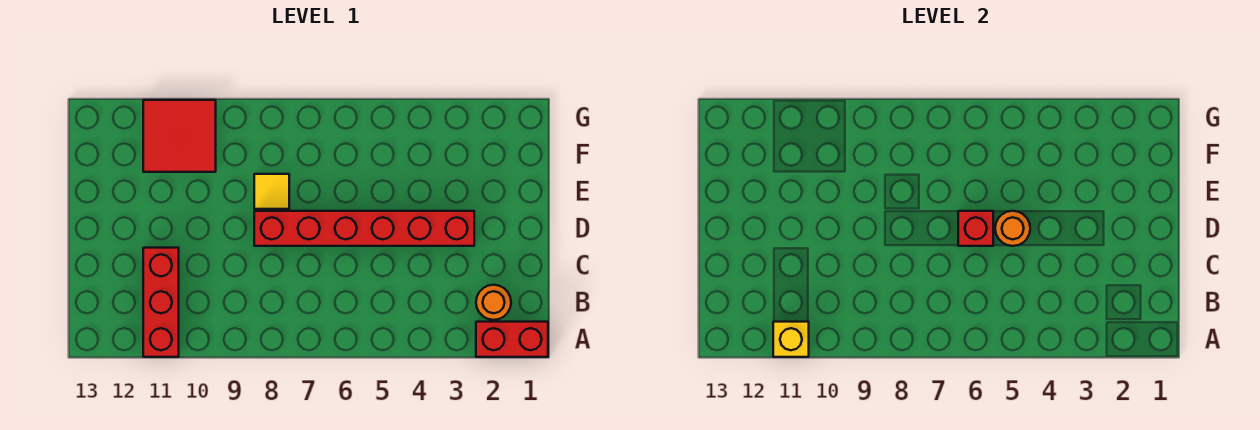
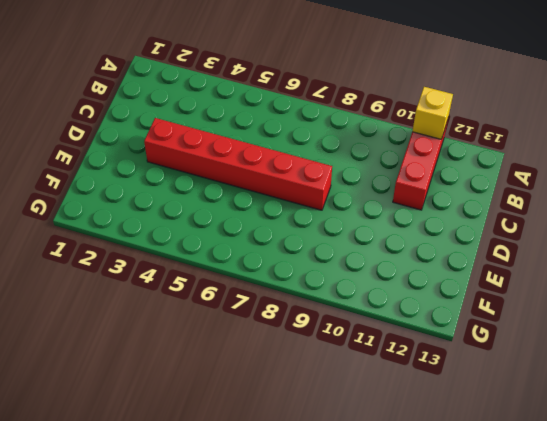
none -> red 1x2 brick [476,322,548,357]
none -> orange 1x1 round brick [476,285,511,320]

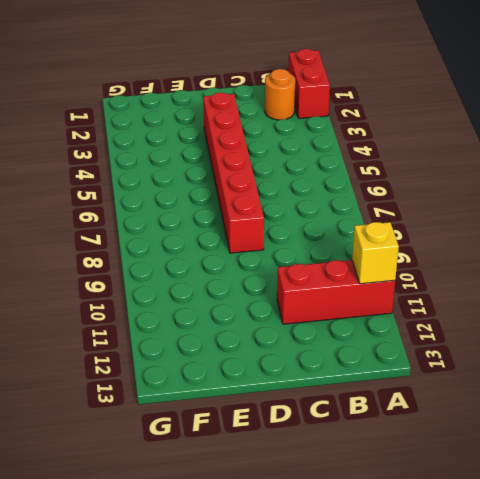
none -> yellow 1x1 tile [254,174,289,209]
none -> red 2x2 tile [143,100,216,172]

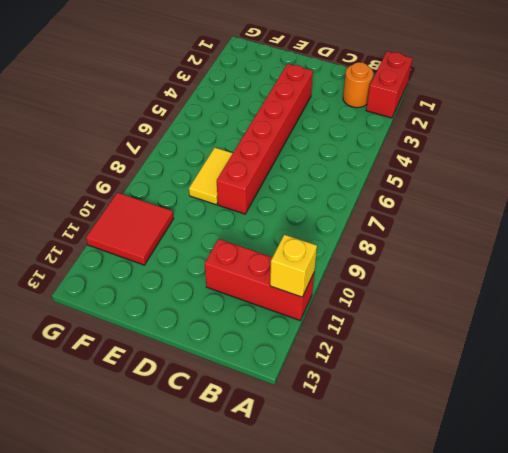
yellow 1x2 tile [189,148,233,205] -> yellow 1x1 tile [254,174,289,209]
none -> orange 1x1 round brick [995,211,1030,246]
none -> red 1x1 brick [958,211,993,246]

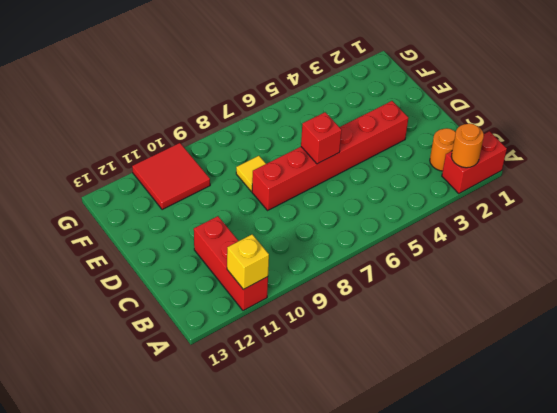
orange 1x1 round brick [451,123,484,168] -> orange 1x1 round brick moved to [995,211,1030,246]

